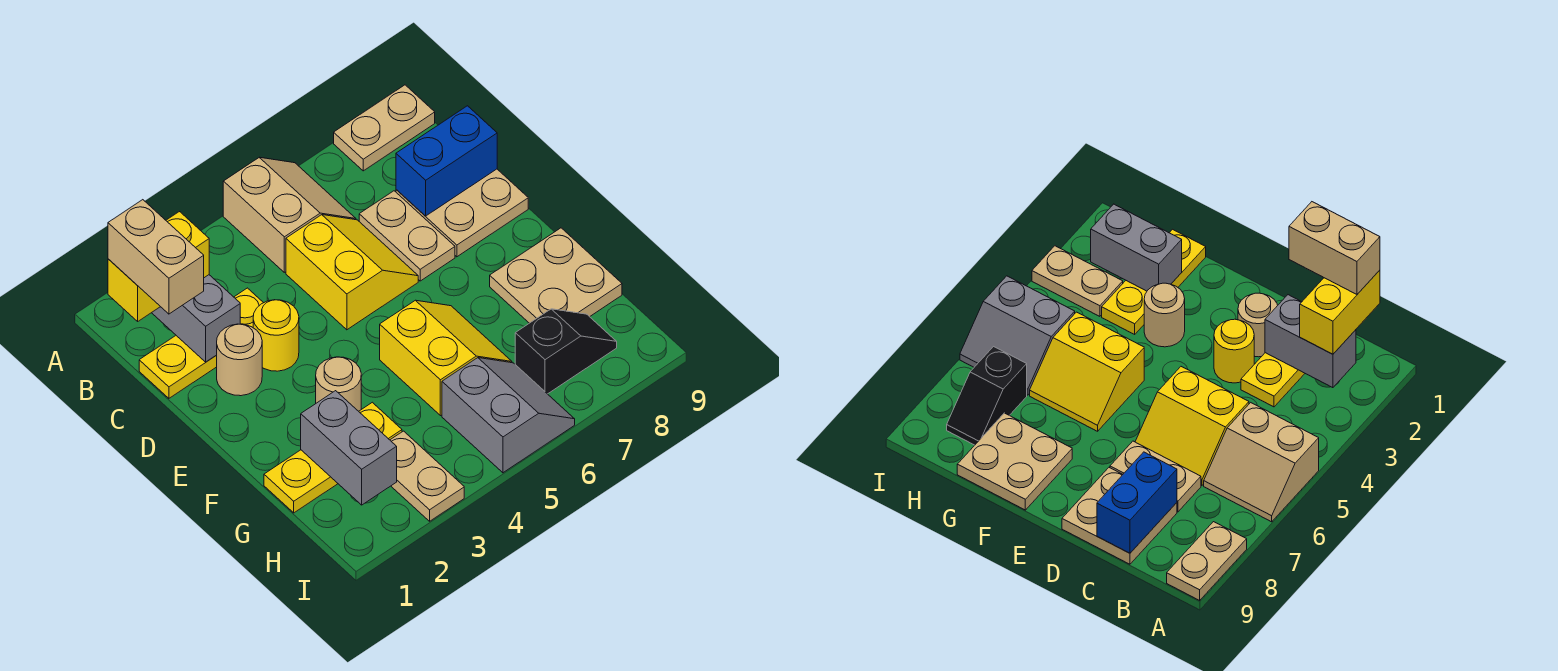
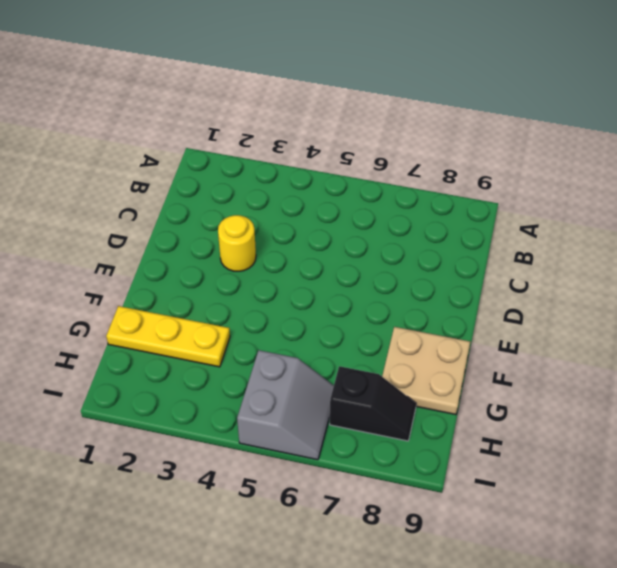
none -> tan 2x2 slope [223,157,356,272]
none -> tan 1x2 plate [334,85,435,171]
none -> yellow 1x3 plate [139,288,263,398]

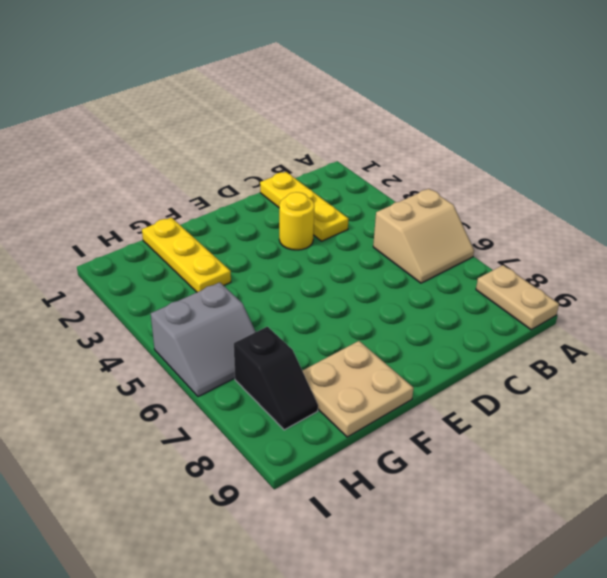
none -> yellow 2x2 slope [286,215,418,330]
none -> tan 1x2 plate [359,191,455,281]
none -> tan 2x2 plate [396,169,528,257]

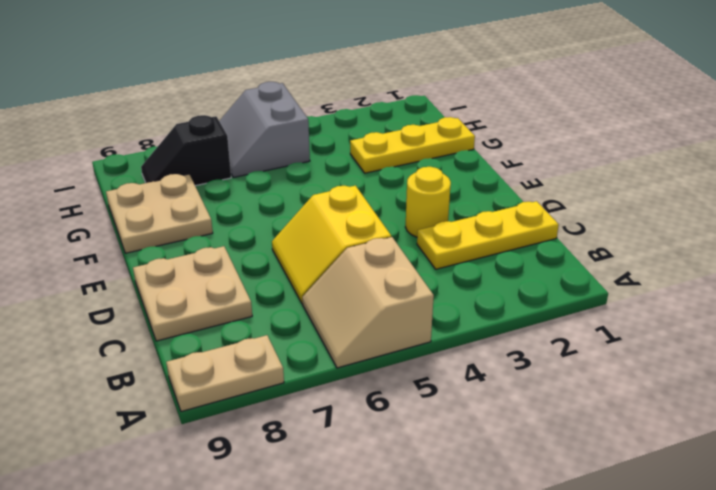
none -> tan 1x2 plate [359,191,455,281]
none -> tan 1x1 round brick [217,324,262,396]
none -> tan 1x1 round brick [316,357,361,411]

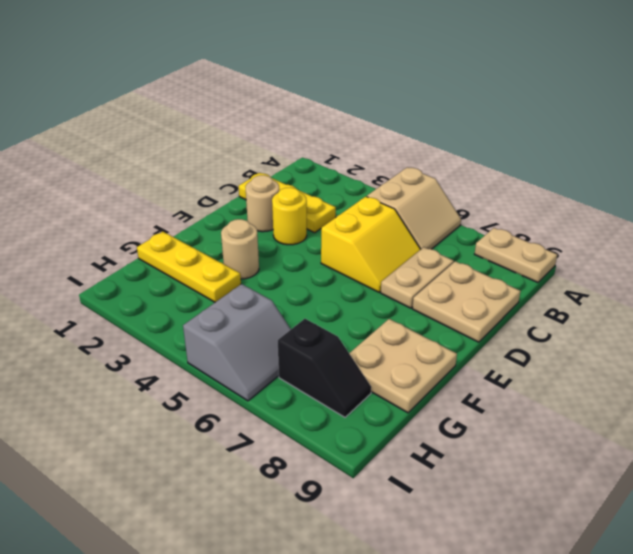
none -> yellow 2x2 slope [380,300,512,416]
none -> tan 1x2 plate [390,431,464,521]
none -> grey 1x2 brick [152,275,240,362]

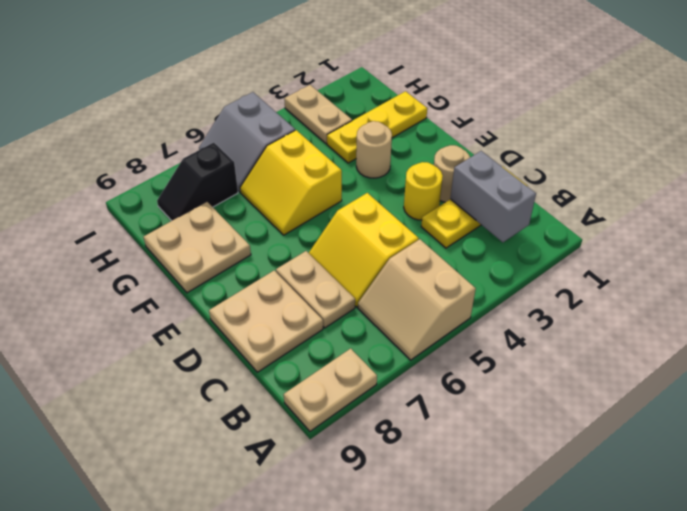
none -> blue 1x2 brick [396,106,497,216]
none -> grey 1x2 brick [301,391,397,505]
none -> yellow 1x2 brick [108,212,209,321]

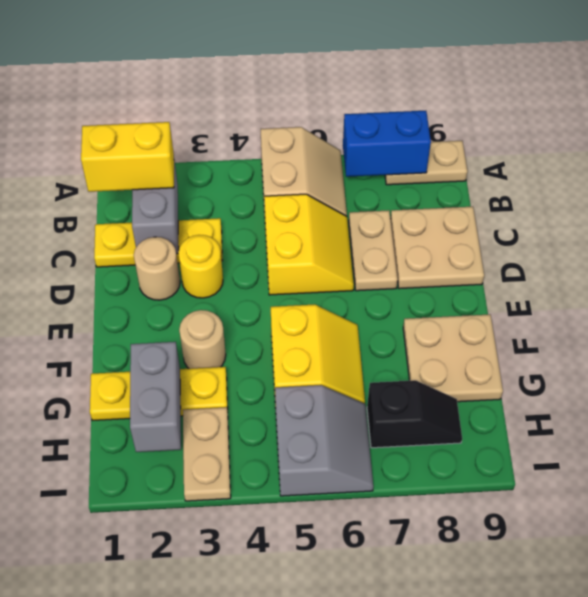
blue 1x2 brick [343,111,431,177] -> blue 1x2 brick moved to [396,106,497,216]
none -> tan 1x2 brick [108,200,204,314]

